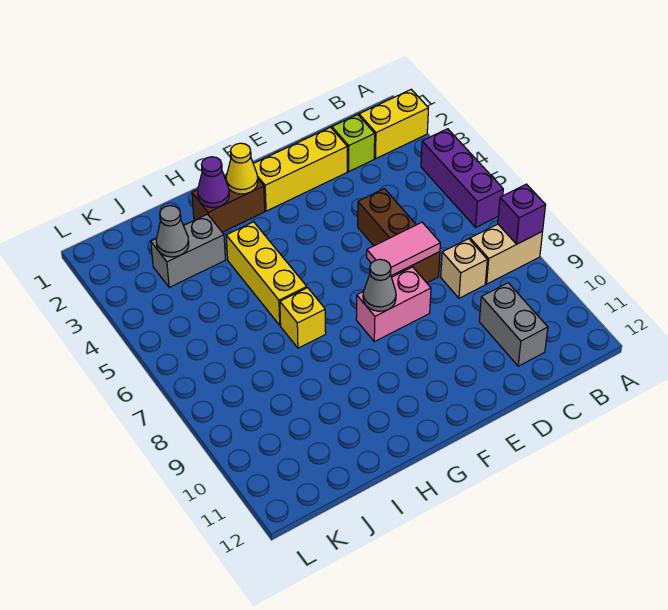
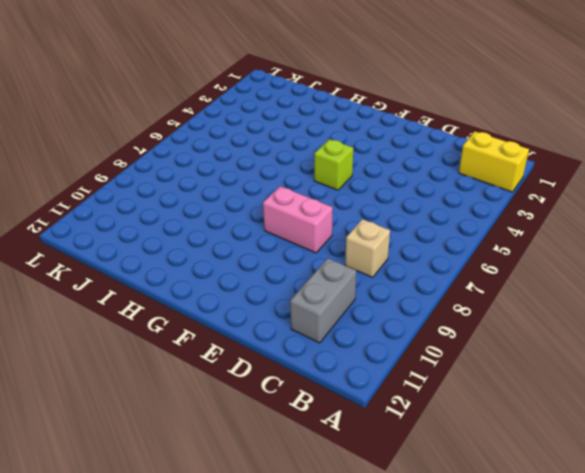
lime 1x1 brick [314,139,353,190] -> lime 1x1 brick moved to [332,115,375,172]
none -> purple 1x3 brick [421,129,503,227]
none -> tan 1x2 brick [470,224,543,284]
none -> yellow 1x3 brick [253,127,347,211]

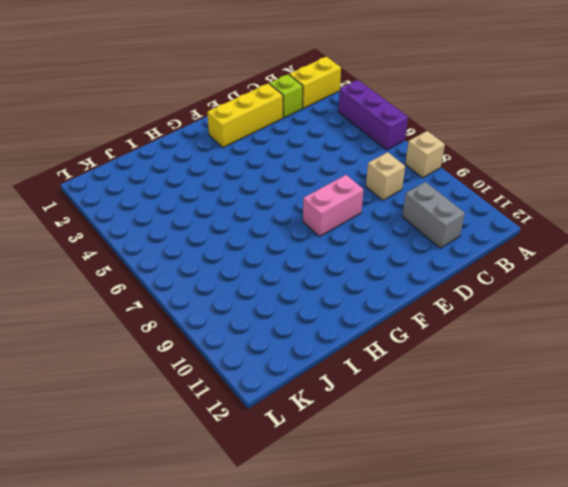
tan 1x1 brick [405,131,445,178] -> tan 1x2 brick [470,224,543,284]
none -> brown 1x3 brick [358,189,440,283]
none -> brown 1x2 brick [192,176,265,232]
none -> yellow 1x3 brick [226,222,307,325]

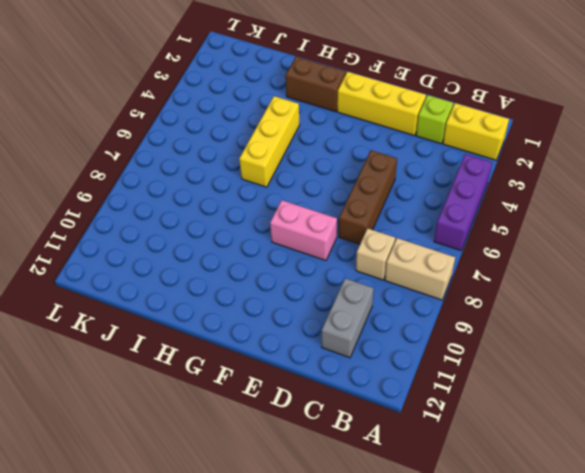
none -> yellow 1x1 brick [280,288,326,348]
none -> grey 1x2 brick [151,214,225,287]
none -> purple 1x1 brick [498,184,545,244]

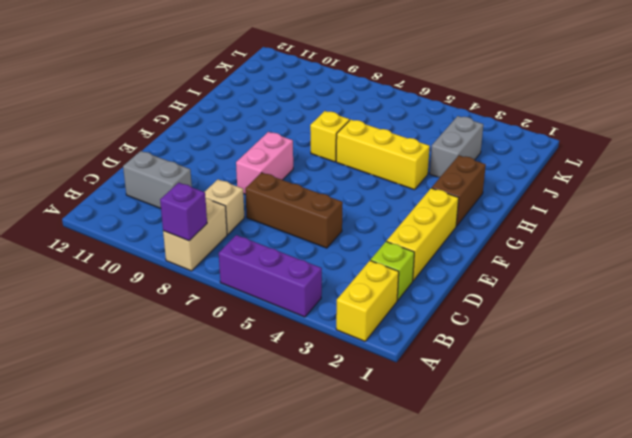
none -> pink 1x2 tile [367,222,440,276]
none -> grey 1x1 cone [363,259,396,311]
none -> yellow 1x1 cone [226,143,258,194]

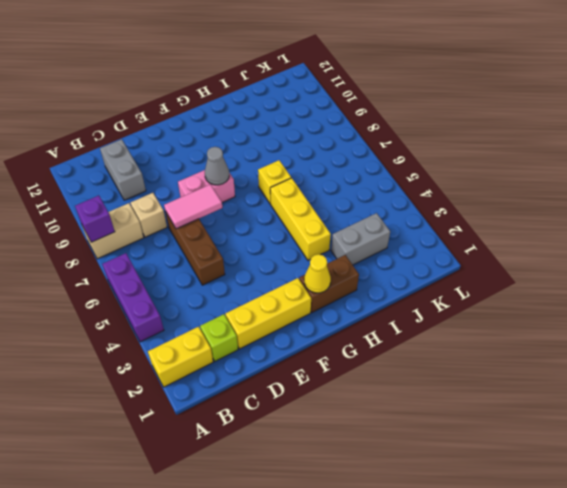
none -> purple 1x1 cone [198,157,229,208]
none -> grey 1x1 cone [156,206,189,257]

